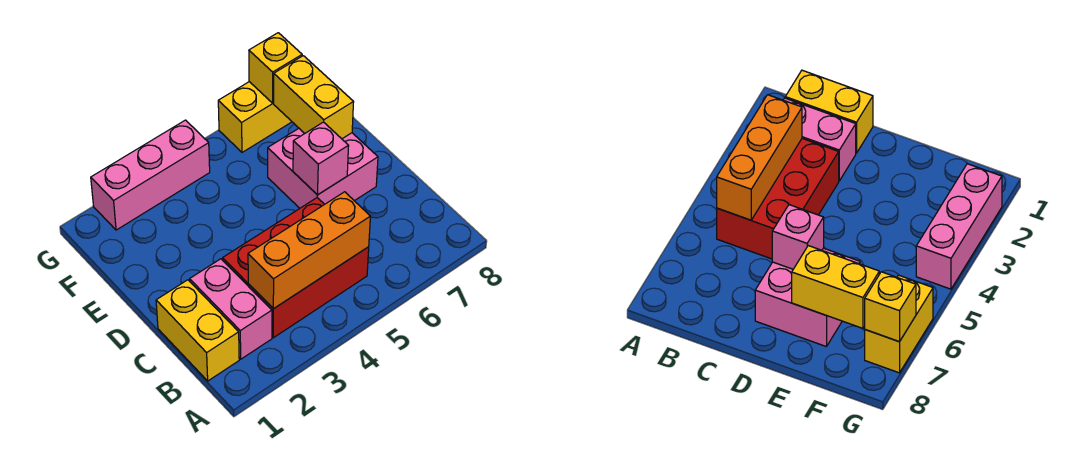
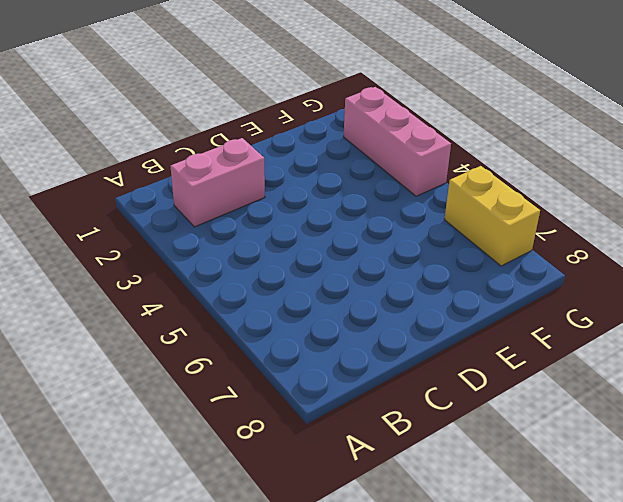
none -> yellow 1x2 brick [156,280,239,381]
none -> red 2x3 brick [223,198,369,338]

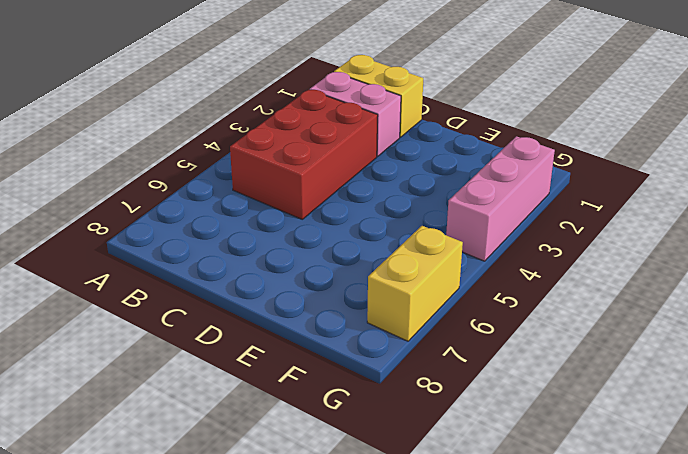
none -> pink 2x2 brick [268,129,378,208]
none -> orange 1x3 brick [248,192,370,309]

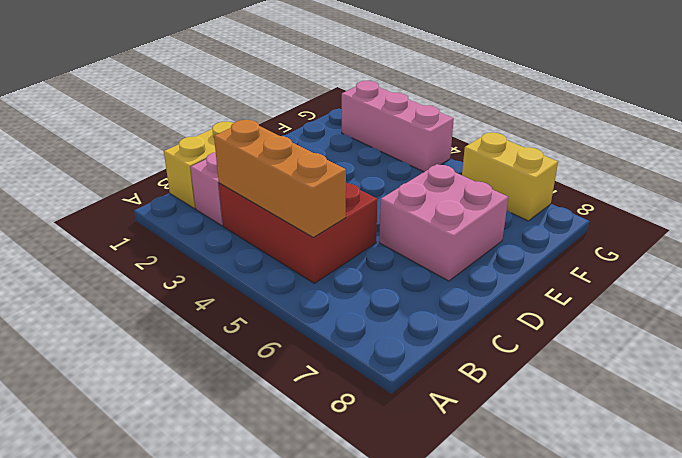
none -> pink 1x1 brick [293,122,349,195]
none -> yellow 1x2 brick [274,56,354,139]

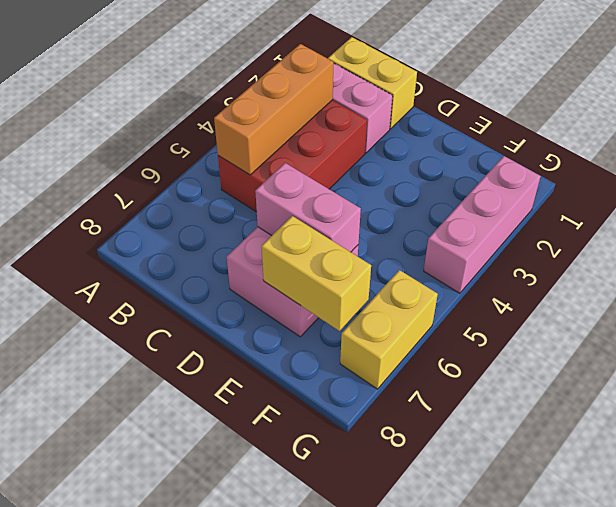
pink 1x2 brick [255,163,361,252] -> pink 1x1 brick [293,122,349,195]
none -> yellow 1x1 brick [249,33,302,103]

